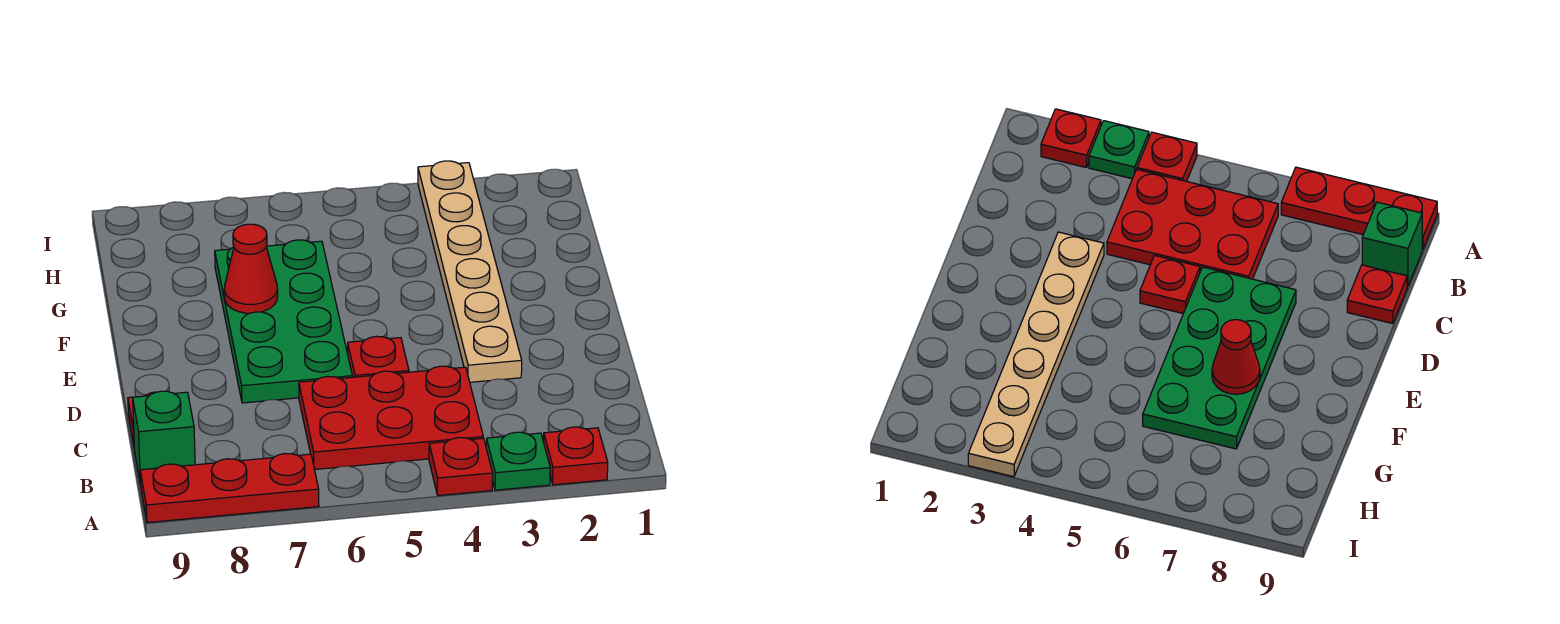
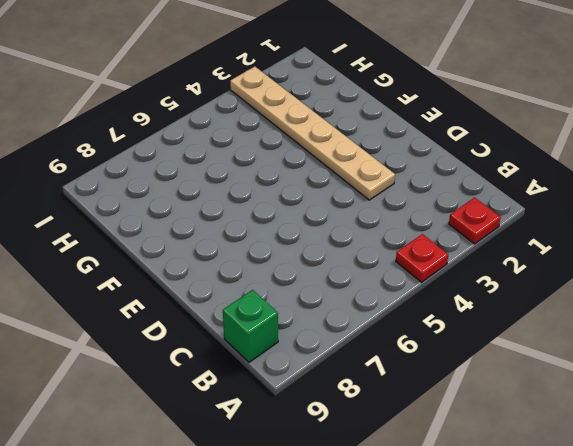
none -> green 1x1 plate [486,432,550,490]
none -> red 1x3 plate [140,454,319,523]

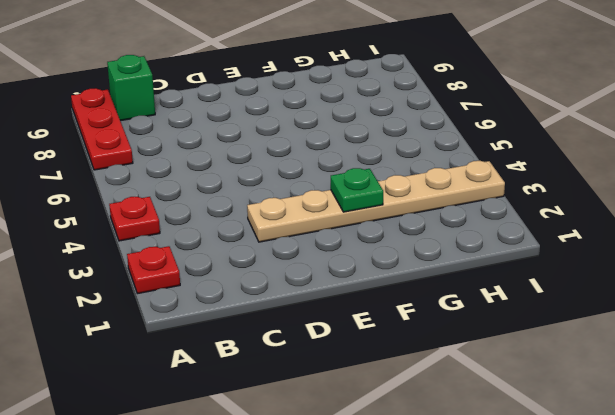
green 1x1 plate [331,168,383,212] -> green 1x1 plate moved to [486,432,550,490]
none -> red 2x3 plate [299,366,483,469]
none -> red 1x1 plate [1347,265,1407,324]

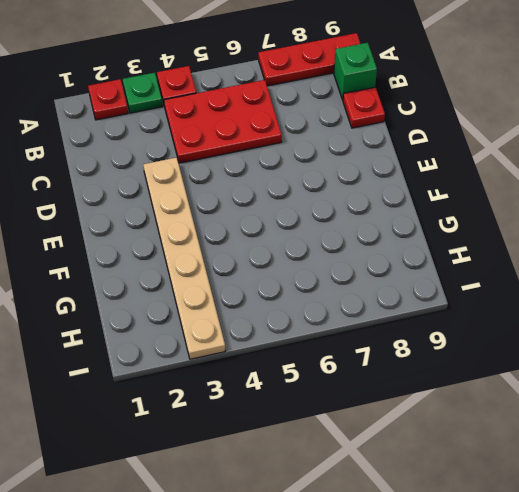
none -> red 1x1 plate [348,336,409,377]
none -> green 2x4 plate [215,240,352,403]

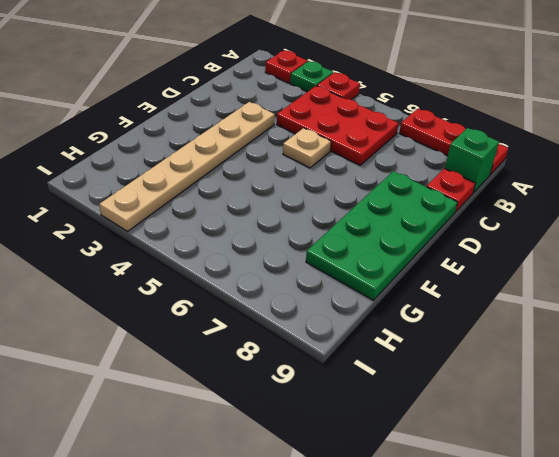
tan 1x1 plate [283,128,331,168] -> red 1x1 plate [348,336,409,377]
green 2x4 plate [306,171,458,300] -> green 2x4 plate moved to [215,240,352,403]
none -> red 1x1 cone [224,224,278,313]

